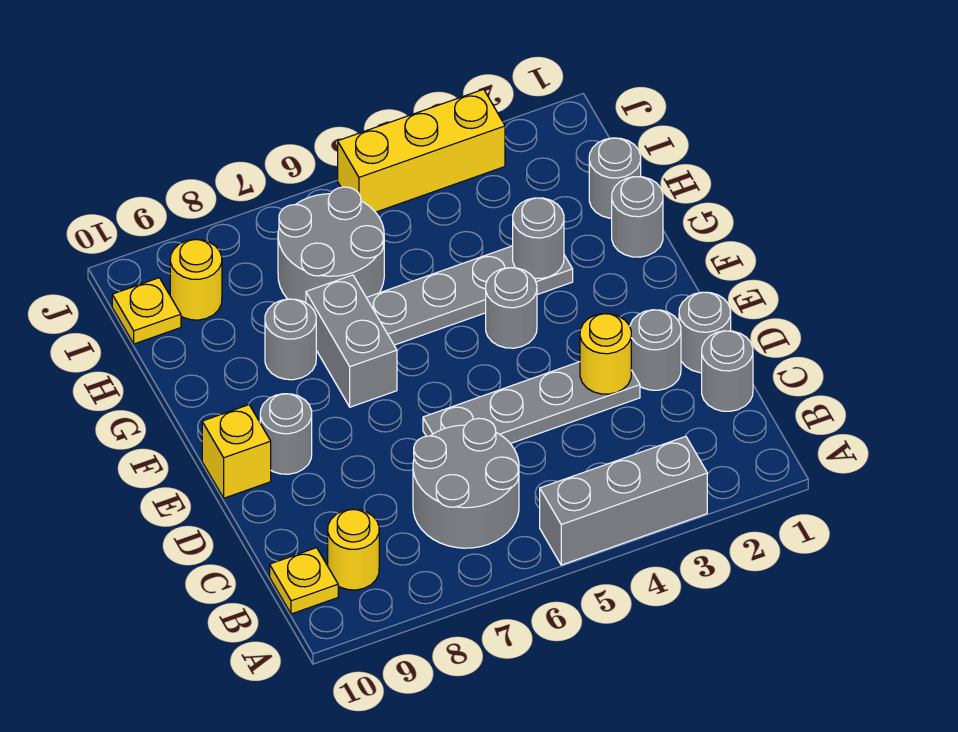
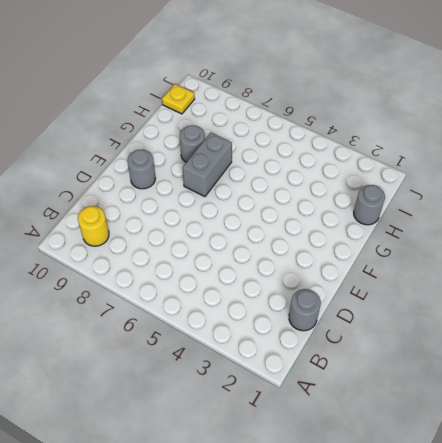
none -> grey 1x3 brick [540,436,707,565]
none -> grey 2x2 round brick [413,418,519,548]
none -> yellow 1x1 plate [270,548,338,614]

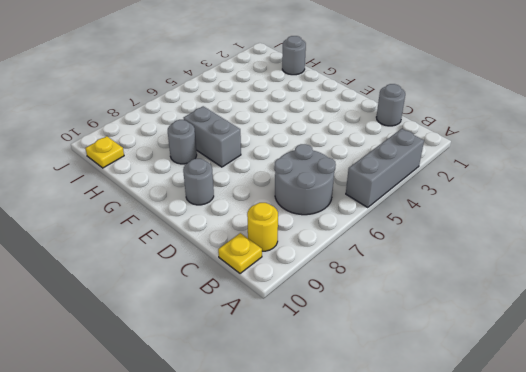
none -> grey 1x1 round brick [679,292,731,373]
none -> grey 1x1 round brick [630,310,681,390]
none -> grey 1x4 plate [423,362,640,444]

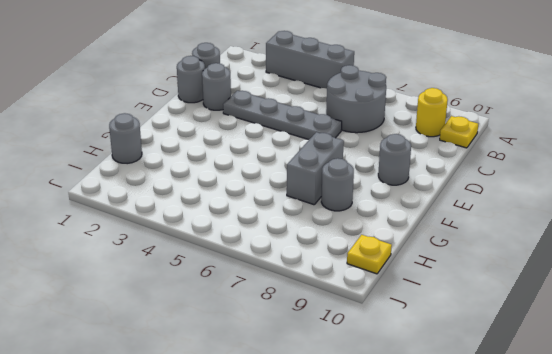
none -> yellow 1x1 brick [202,405,271,498]
none -> grey 1x1 round brick [486,268,537,348]
none -> grey 1x1 round brick [612,177,663,257]

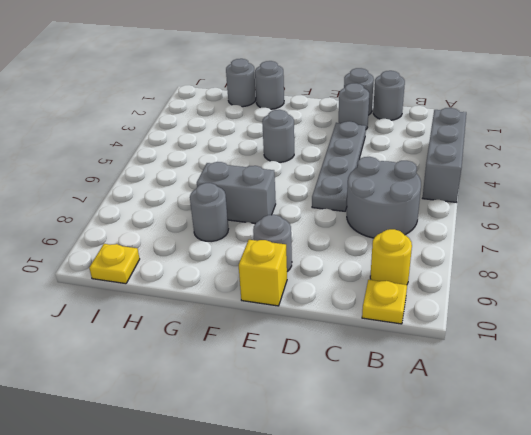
none -> grey 1x4 plate [366,246,573,345]
none -> grey 2x2 round brick [278,187,384,303]
none -> yellow 1x1 round brick [170,239,222,320]

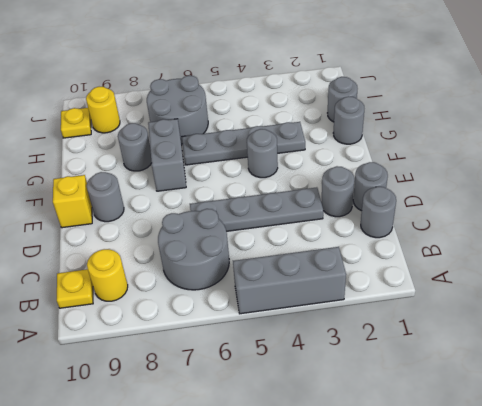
none -> yellow 1x3 brick [338,89,505,212]
none -> yellow 1x1 round brick [580,314,631,394]
none -> grey 1x1 round brick [513,198,564,279]

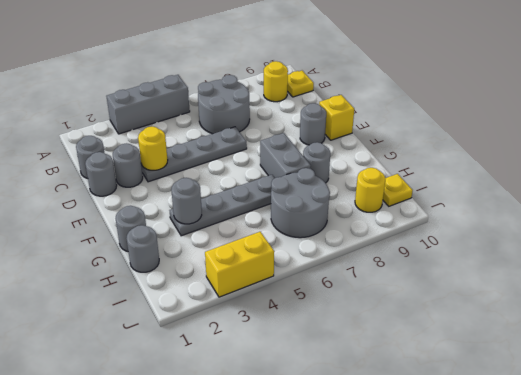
yellow 1x2 brick [205,232,274,297] -> yellow 1x3 brick [338,89,505,212]
none -> grey 1x1 round brick [486,268,537,348]

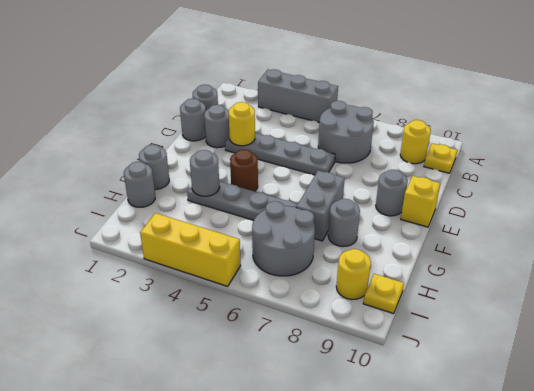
brown 1x1 round brick [230,149,258,191] -> grey 1x1 round brick [486,268,537,348]

